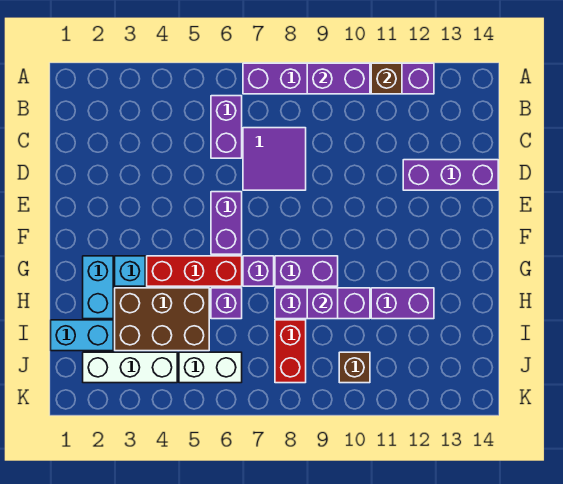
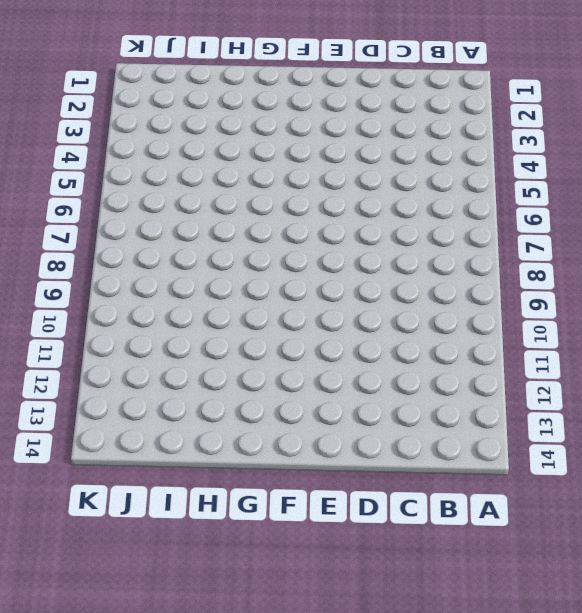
none -> purple 1x6 brick [243,63,434,94]
none -> purple 1x2 brick [211,96,242,158]
none -> purple 2x2 tile [243,128,306,190]

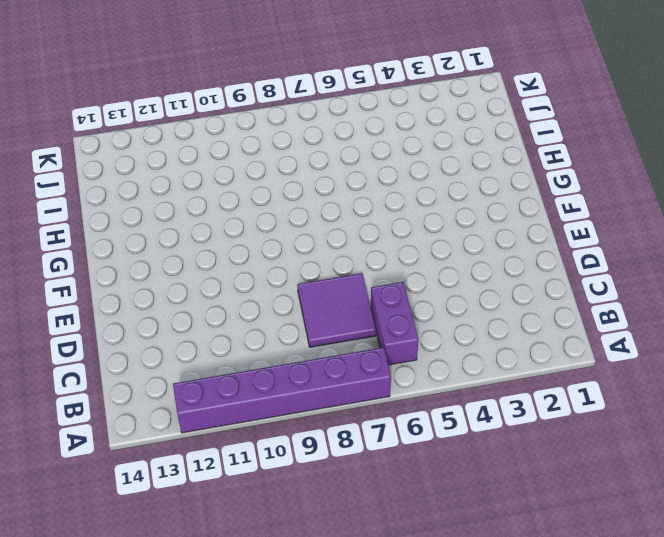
none -> purple 1x3 brick [403,160,498,190]
none -> purple 1x2 brick [211,192,242,254]
none -> cyan 1x2 brick [83,256,113,319]

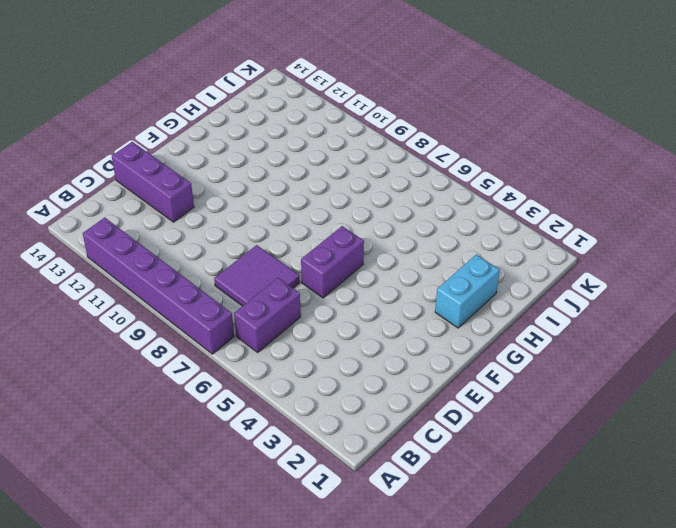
none -> cyan 1x1 brick [115,256,145,286]
none -> red 1x3 brick [147,256,242,286]
none -> purple 1x1 brick [243,256,274,286]

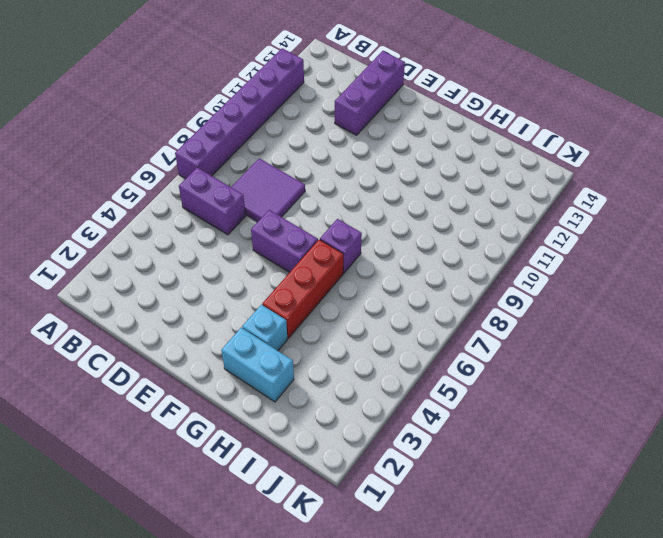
none -> purple 1x2 brick [275,256,338,286]
none -> brown 2x3 brick [115,288,209,351]
none -> purple 1x1 brick [211,288,242,319]

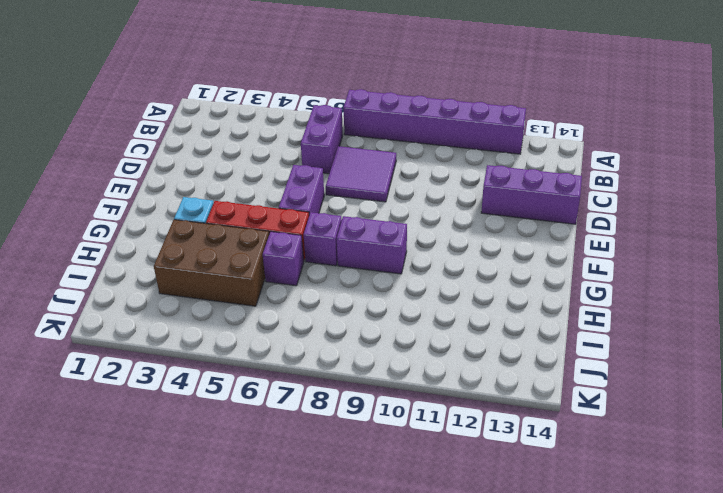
none -> cyan 1x2 brick [83,256,113,319]
none -> purple 1x3 brick [275,288,370,319]
none -> purple 1x2 brick [371,288,434,319]

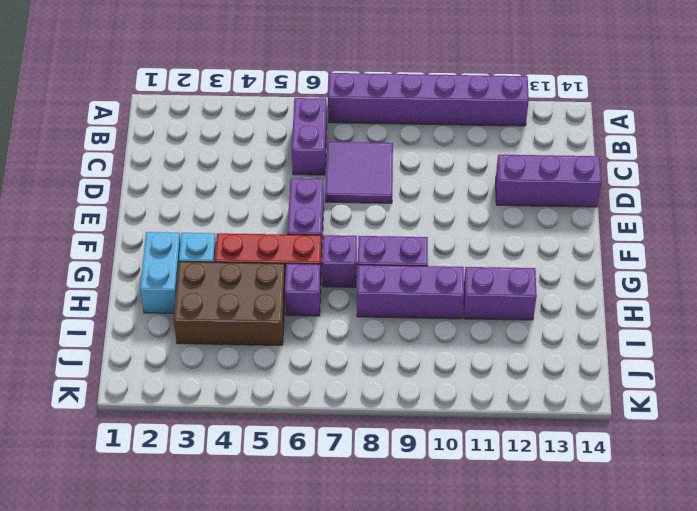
none -> cyan 1x2 brick [51,320,113,351]
none -> red 1x2 brick [275,320,306,383]
none -> white 1x3 brick [83,352,177,383]

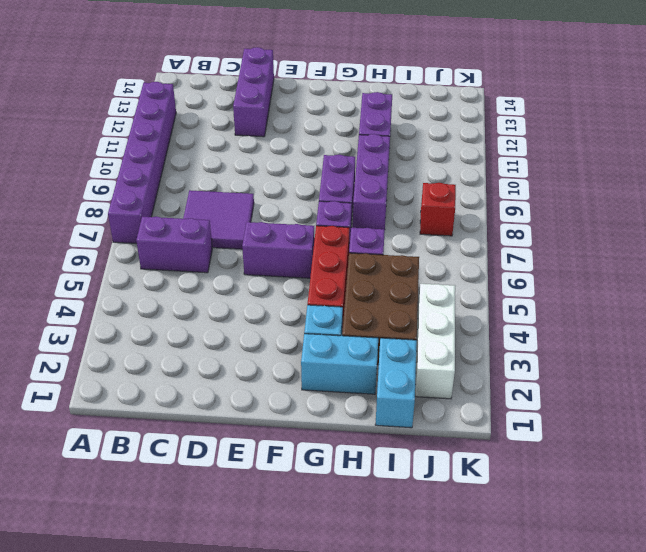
red 1x1 brick [420,183,456,236] -> red 1x2 brick [275,320,306,383]
none -> white 1x2 brick [179,352,242,383]
none -> brown 1x1 brick [339,352,370,383]
none -> purple 1x2 brick [307,63,370,94]

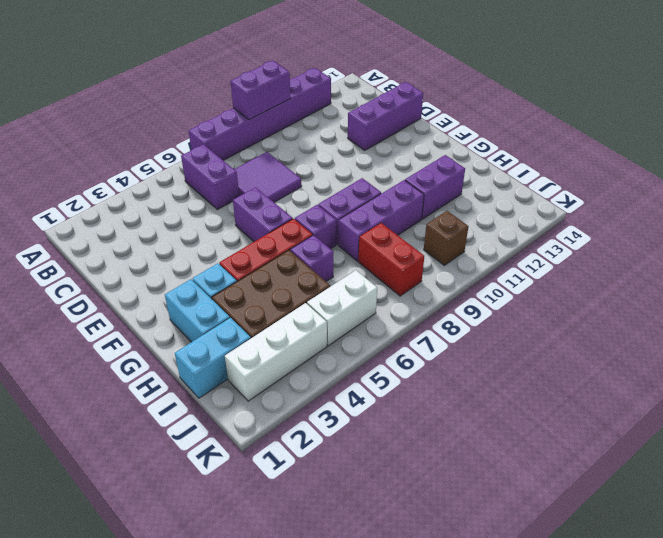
none -> brown 1x1 brick [371,63,402,94]
none -> purple 1x1 brick [307,288,338,319]

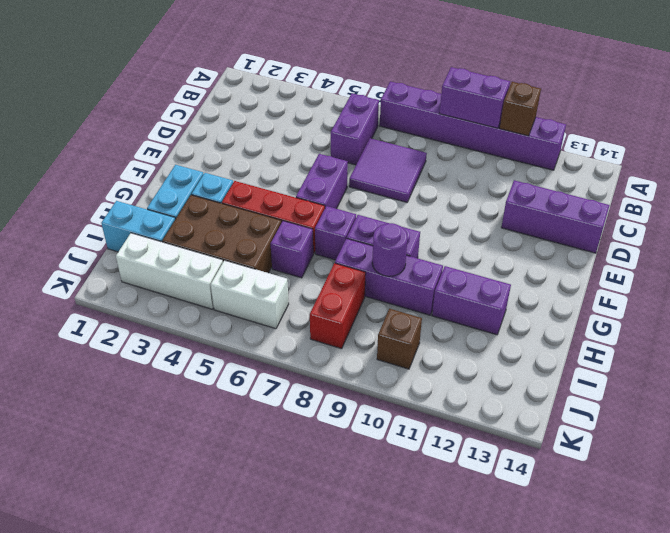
purple 1x1 round brick [372,223,408,276] -> purple 1x1 brick [307,288,338,319]

